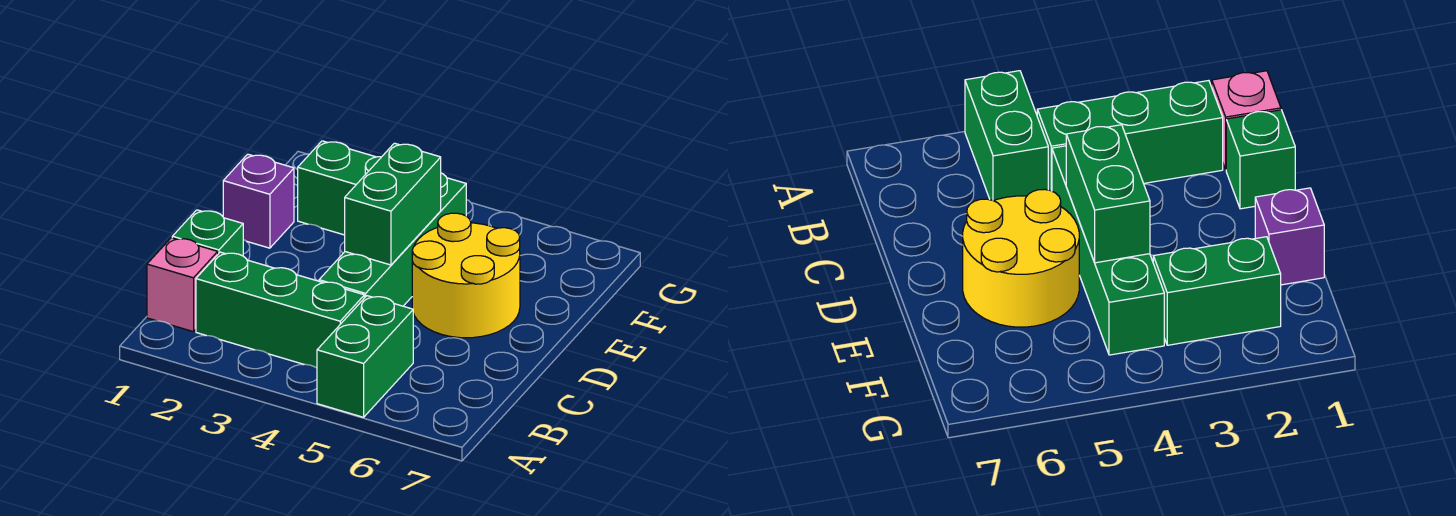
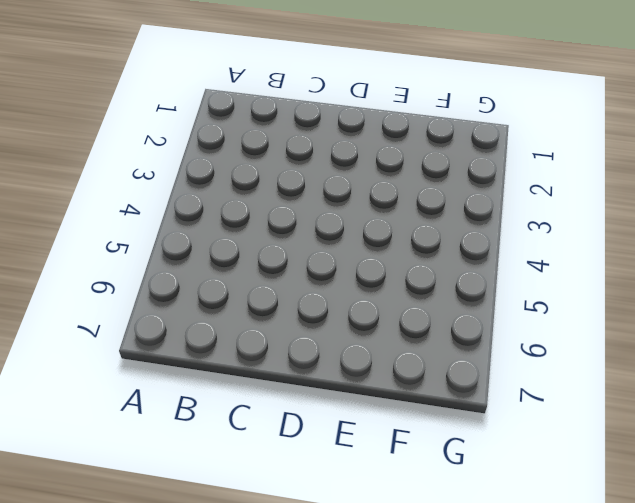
none -> green 1x2 brick [317,296,413,417]
none -> pink 1x1 brick [147,238,218,332]

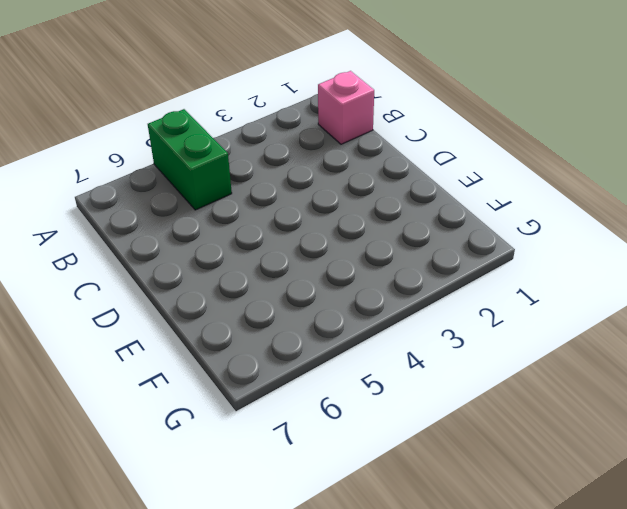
none -> green 1x3 brick [196,252,364,368]
none -> green 1x1 brick [172,210,243,256]

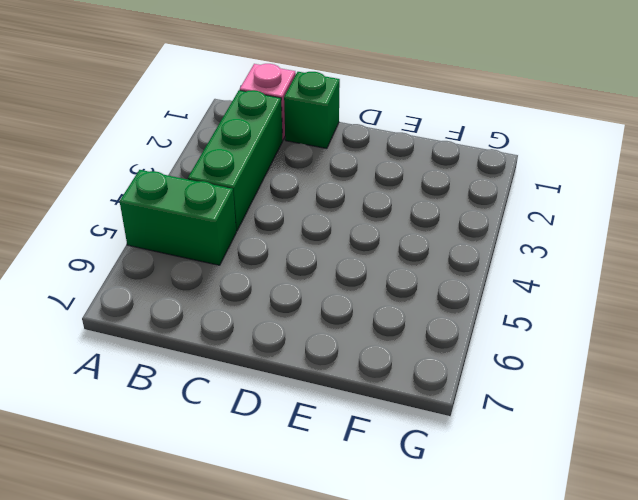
none -> green 1x4 brick [319,173,466,306]
none -> yellow 2x2 round brick [412,213,520,338]

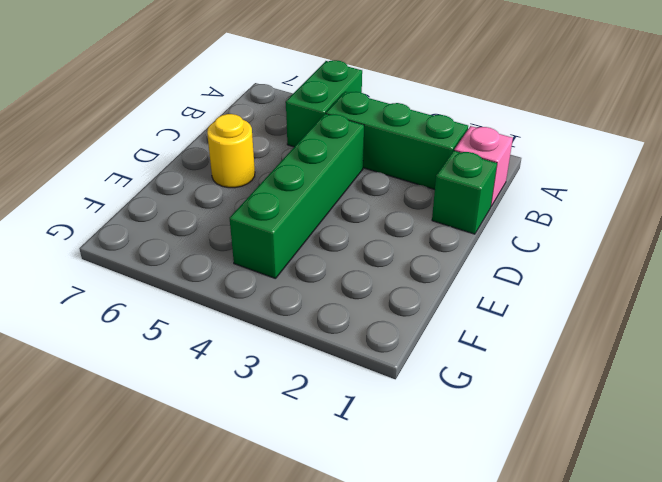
yellow 1x1 round brick [207,114,255,188] -> yellow 2x2 round brick [412,213,520,338]
none -> purple 1x1 brick [223,154,294,248]
none -> green 1x2 brick [298,141,381,235]

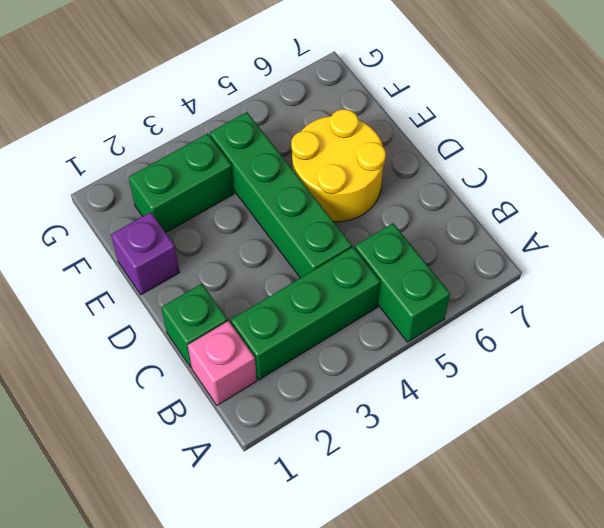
none -> green 1x2 brick [345,143,441,265]

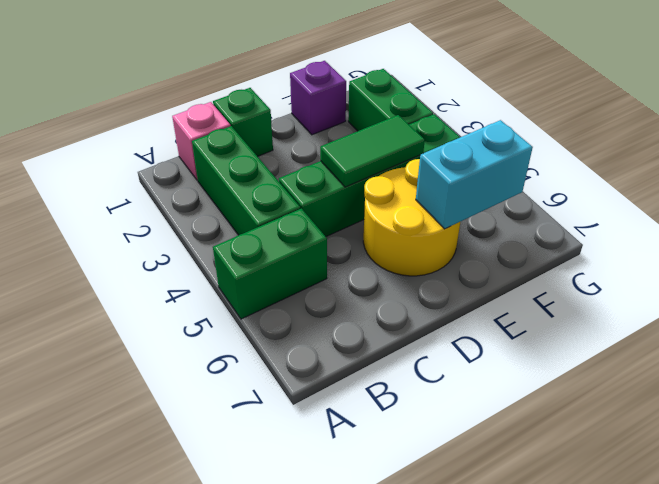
green 1x2 tile [320,115,425,187] -> green 1x2 brick [345,143,441,265]
cyan 1x2 brick [416,120,533,229] -> none

